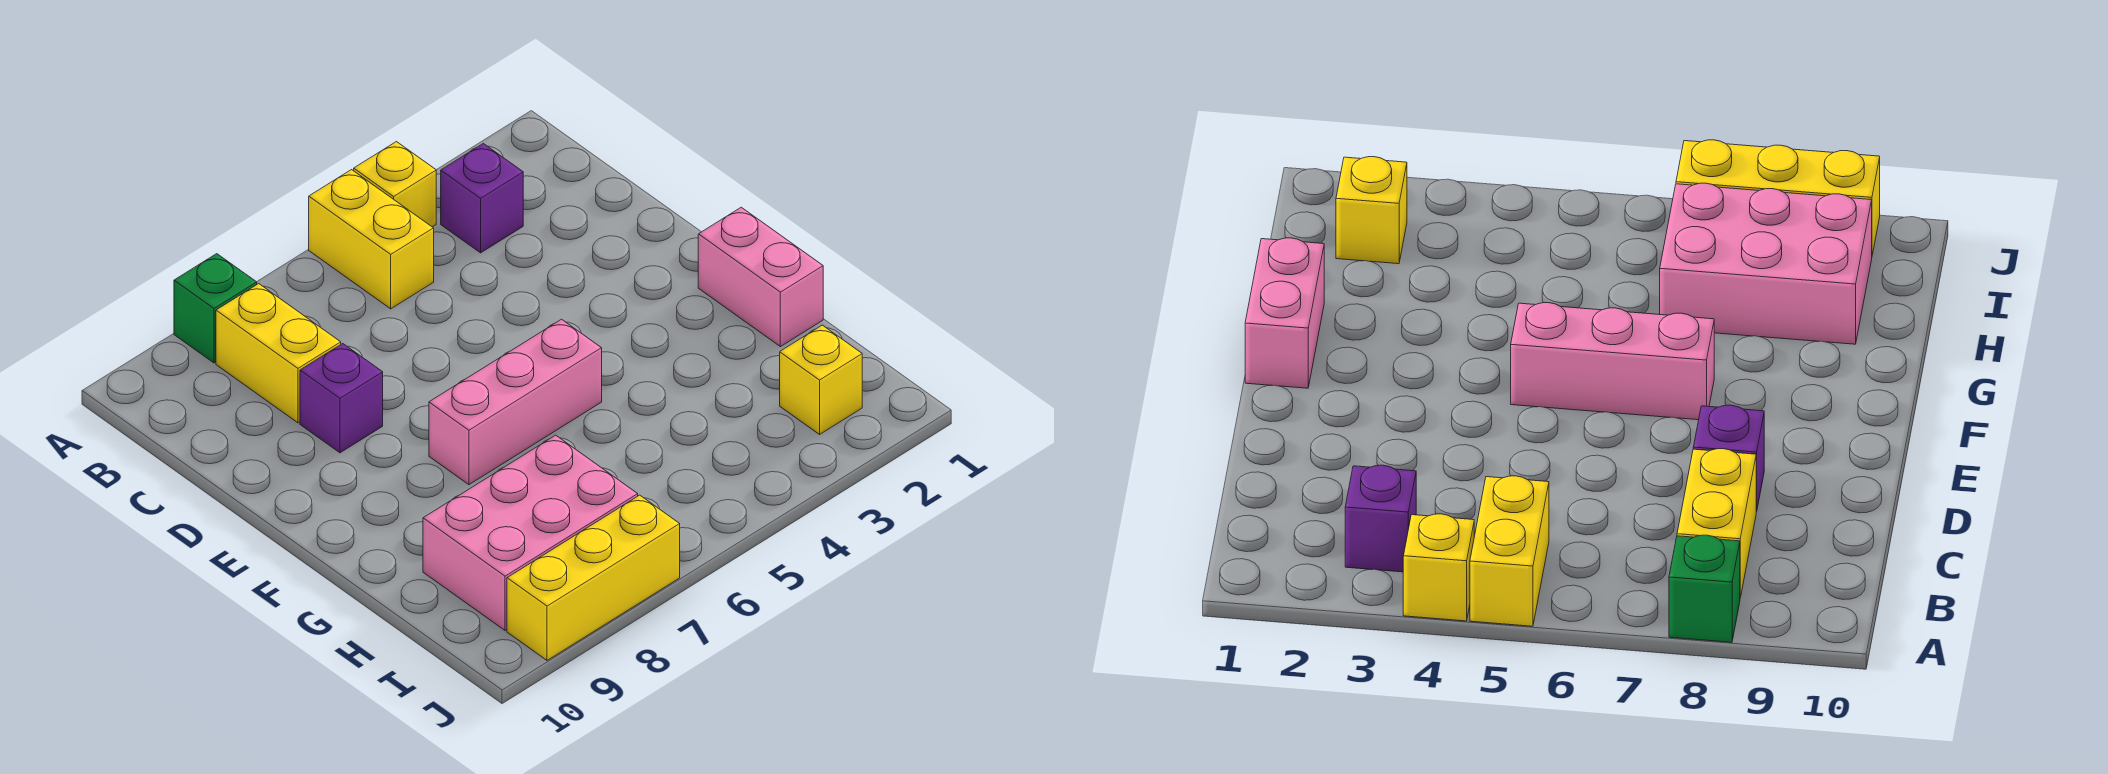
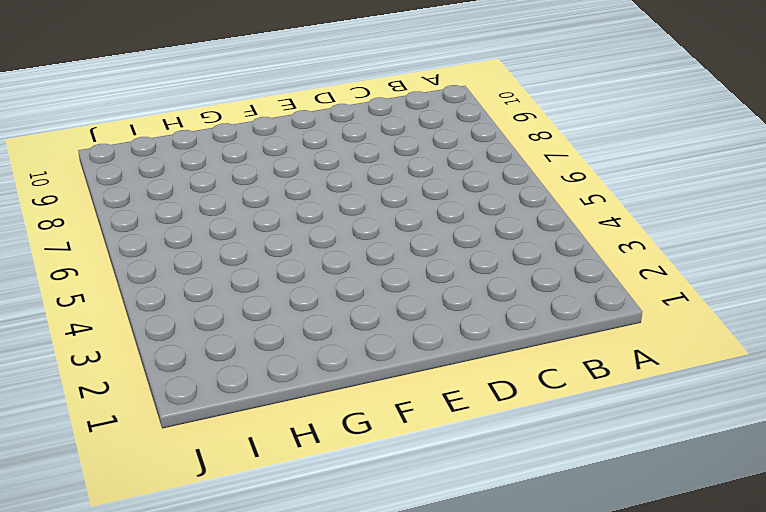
none -> yellow 1x1 brick [354,142,436,227]
none -> yellow 1x2 brick [309,170,434,309]

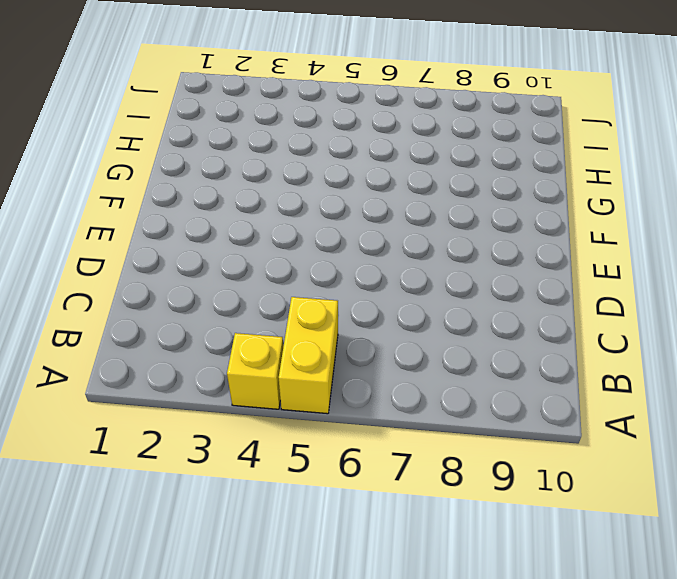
none -> green 1x1 brick [174,254,257,363]
none -> purple 1x1 brick [441,144,523,253]

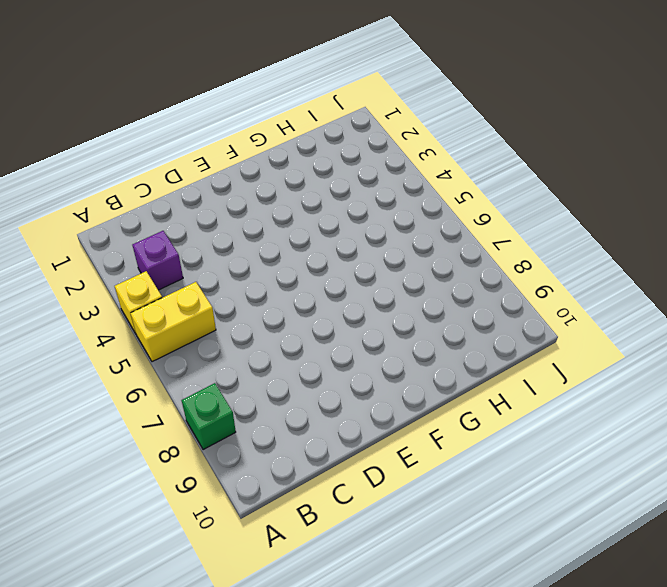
none -> yellow 1x2 brick [216,284,341,423]
none -> purple 1x1 brick [300,344,383,453]

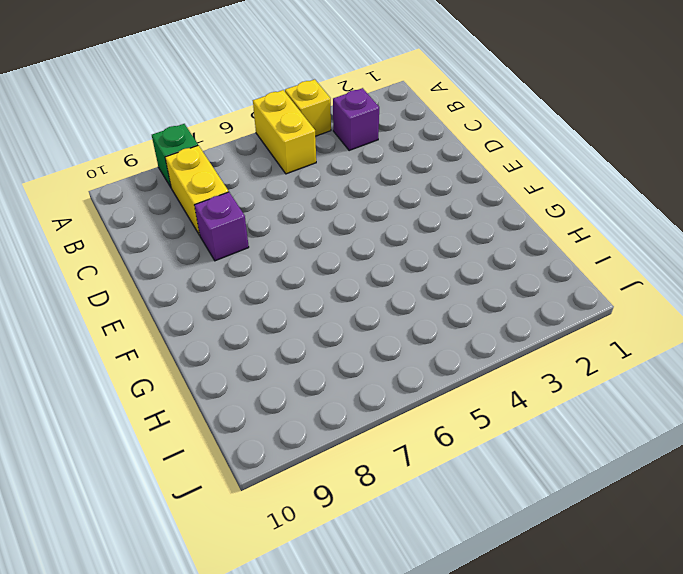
none -> pink 1x2 brick [698,207,823,347]
none -> pink 1x3 brick [429,319,602,485]

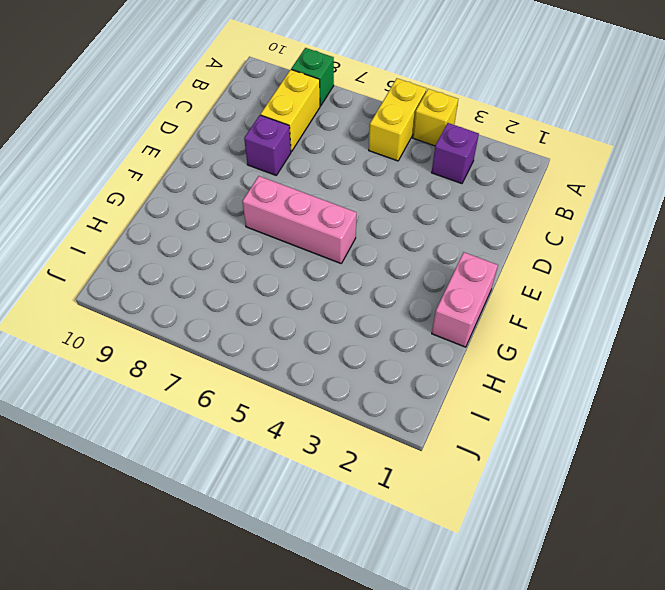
none -> pink 2x3 brick [423,435,638,630]
none -> yellow 1x1 brick [780,325,862,434]

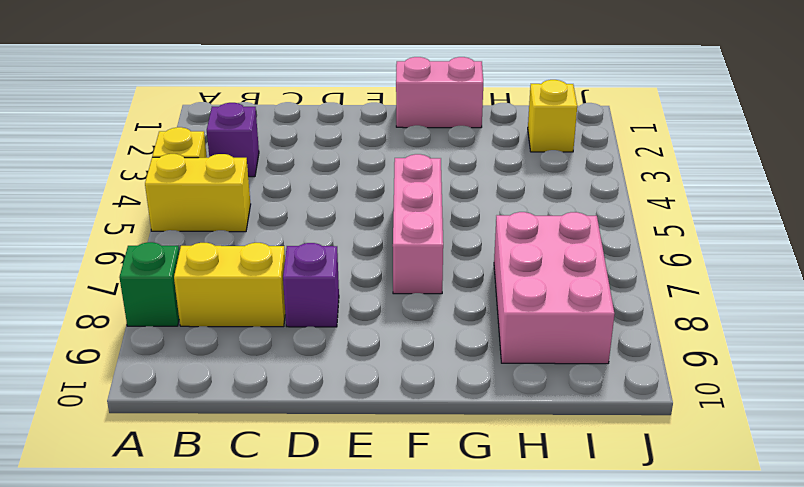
none -> yellow 1x3 brick [507,495,680,660]

